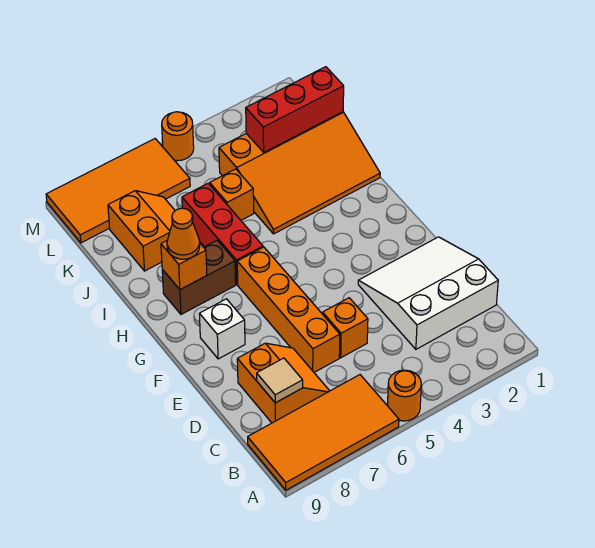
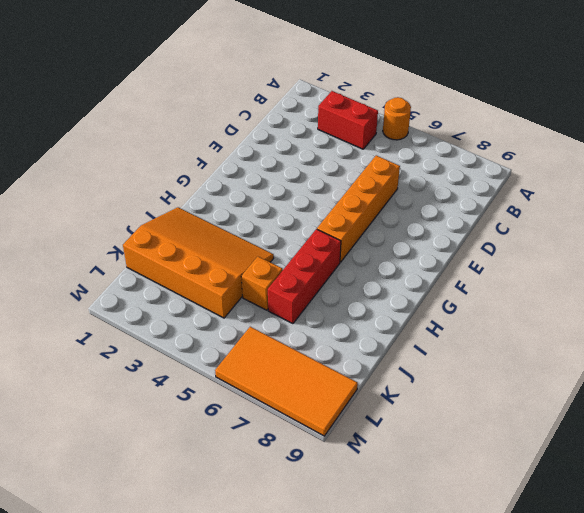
red 1x2 brick [318,91,378,149] -> none
none -> orange 2x4 tile [248,375,399,490]
none -> white 3x3 slope [358,237,498,349]
none -> orange 2x2 slope [237,343,329,423]

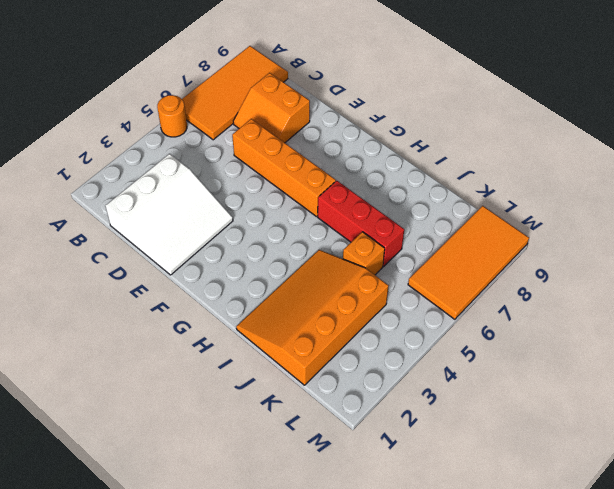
none -> orange 1x1 brick [323,298,368,358]
none -> white 1x1 brick [199,299,245,359]
none -> brown 1x2 brick [162,240,236,314]

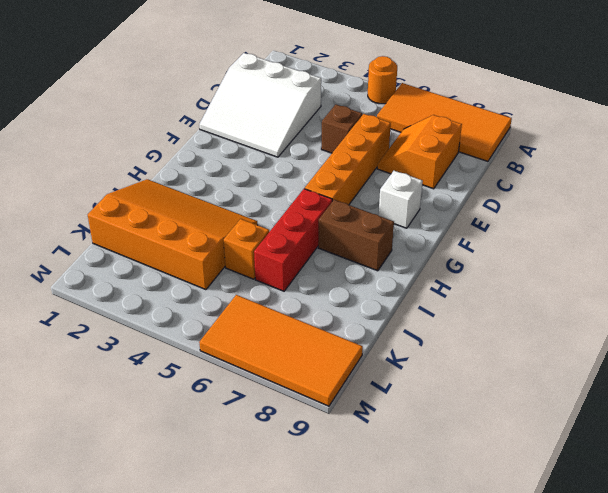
brown 1x1 brick [321,105,362,153] -> orange 1x1 brick [323,298,368,358]
none -> orange 2x2 slope [108,191,175,271]
none -> orange 1x1 round brick [162,112,194,161]
none -> tan 1x1 tile [257,358,303,403]

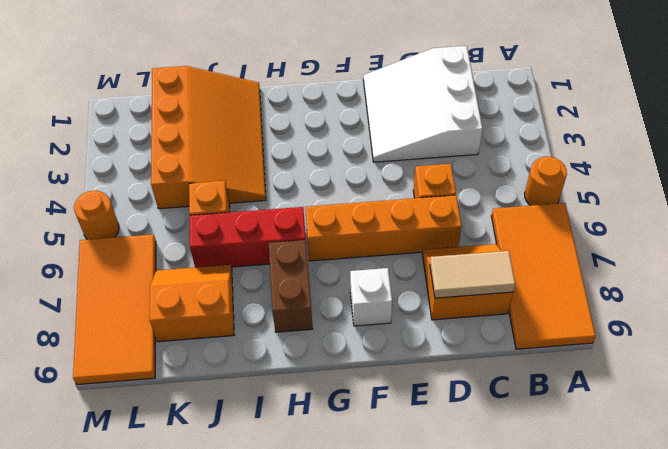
tan 1x2 tile [430,251,515,298] -> tan 1x1 tile [257,358,303,403]
none -> orange 1x1 brick [161,241,207,290]
none -> red 1x3 brick [246,67,344,152]
none -> orange 1x1 cone [167,208,200,259]

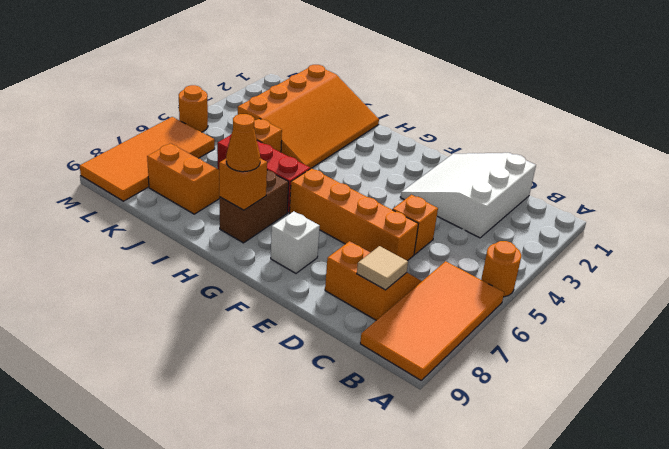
none -> red 1x3 brick [246,67,344,152]

